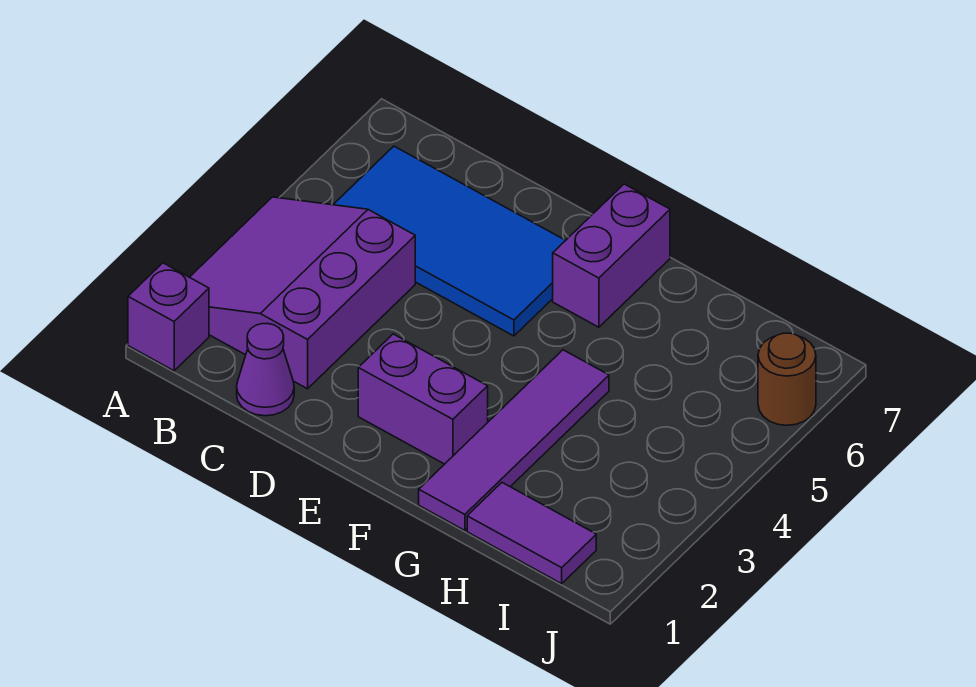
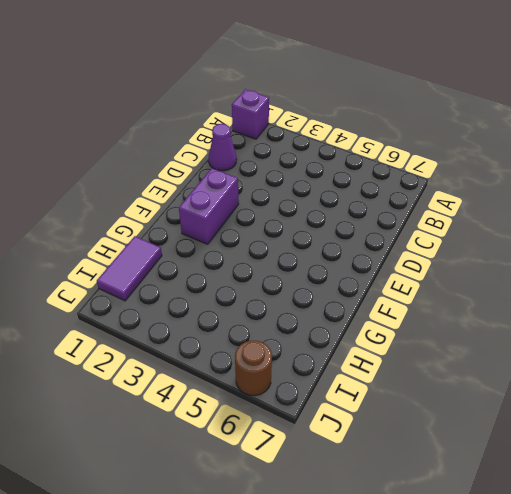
none -> purple 3x3 slope [190,197,415,389]
none -> blue 2x4 tile [333,146,566,336]

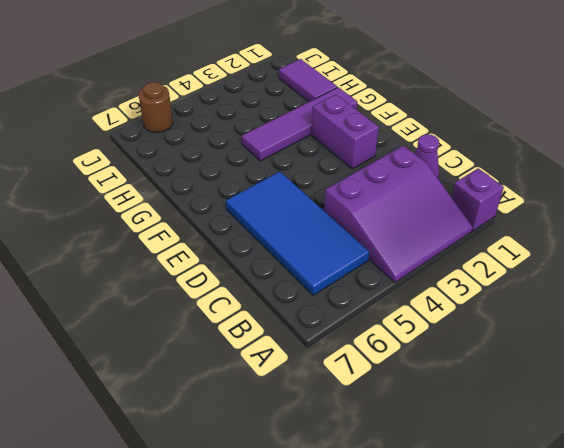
none -> purple 1x2 brick [553,184,670,327]

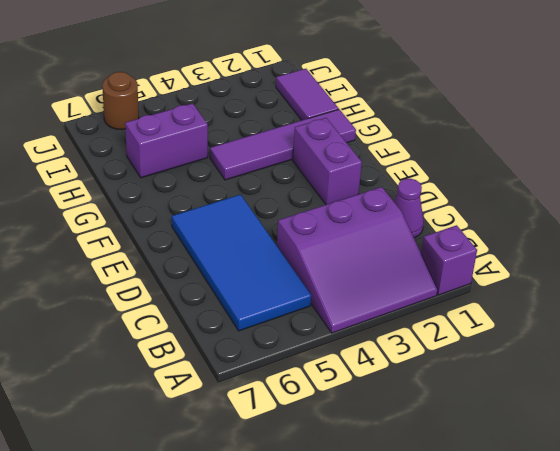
purple 1x2 brick [125,103,208,178] -> purple 1x2 brick moved to [553,184,670,327]

